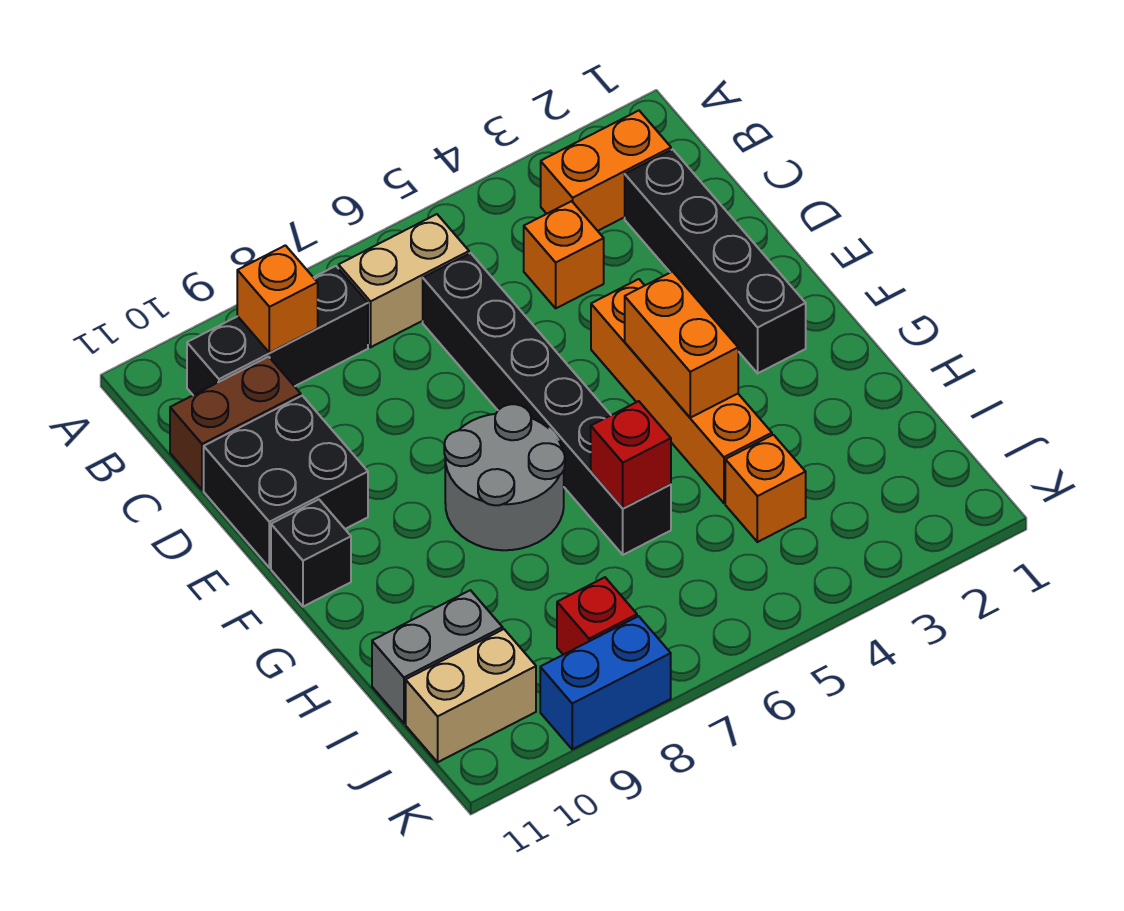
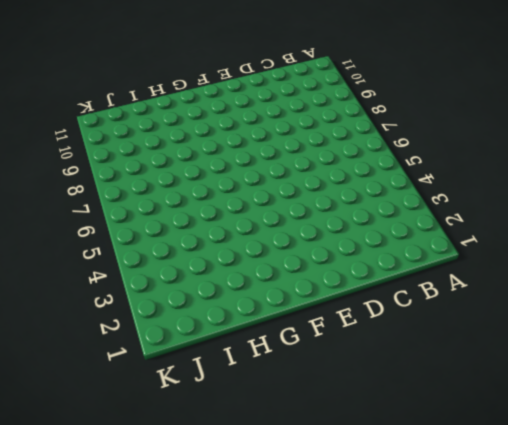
none -> orange 1x2 brick [541,111,671,231]
none -> tan 1x2 brick [339,214,469,347]
none -> black 1x3 brick [187,266,368,395]

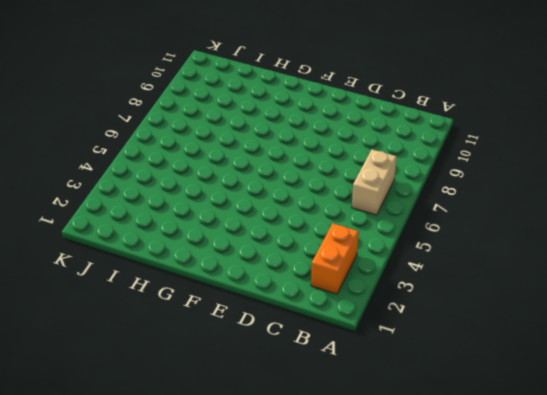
none -> black 1x3 brick [187,266,368,395]
none -> black 1x4 brick [625,149,806,373]
none -> orange 1x1 brick [524,201,604,308]

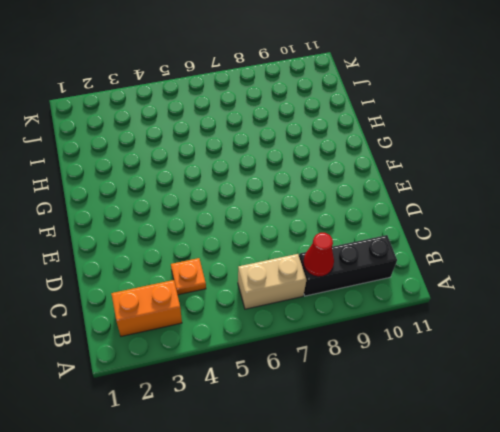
red 1x1 cone [303,233,334,277] -> none
orange 1x1 plate [171,258,206,295] -> orange 1x1 brick [524,201,604,308]
none -> black 1x4 brick [625,149,806,373]
none -> black 1x6 brick [423,253,671,555]
none -> brown 1x2 brick [170,357,301,490]

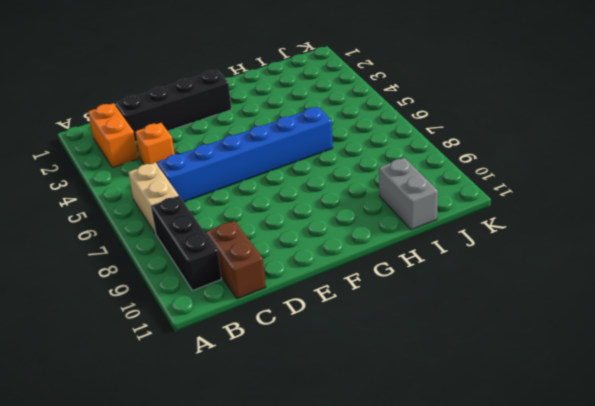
blue 1x6 brick [157,107,333,202] -> black 1x6 brick [423,253,671,555]
none -> black 2x2 brick [204,396,368,568]
none -> orange 1x4 brick [591,279,772,503]
none -> grey 2x2 round brick [444,404,565,550]

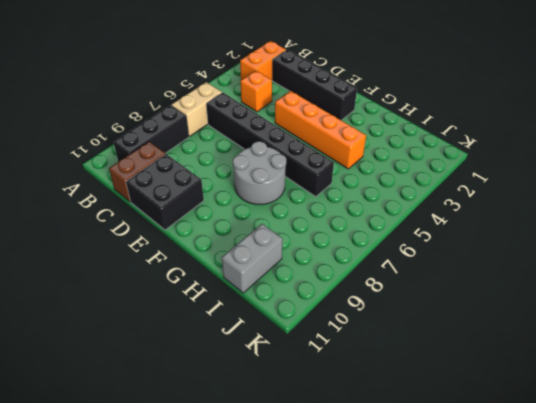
none -> black 1x1 brick [271,499,351,607]
none -> orange 1x1 brick [725,435,806,542]
none -> red 1x1 brick [557,577,637,655]

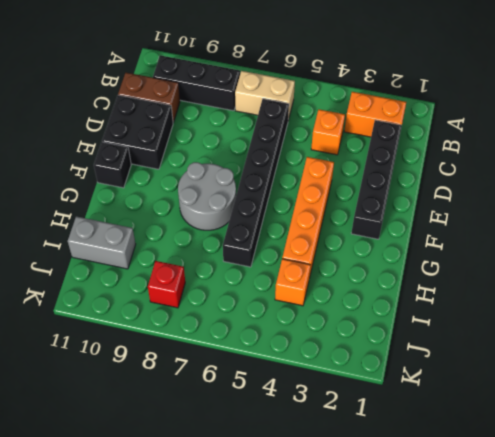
none -> tan 1x2 brick [406,629,536,762]
none -> blue 1x2 brick [540,616,671,749]
none -> orange 1x1 brick [237,245,318,353]

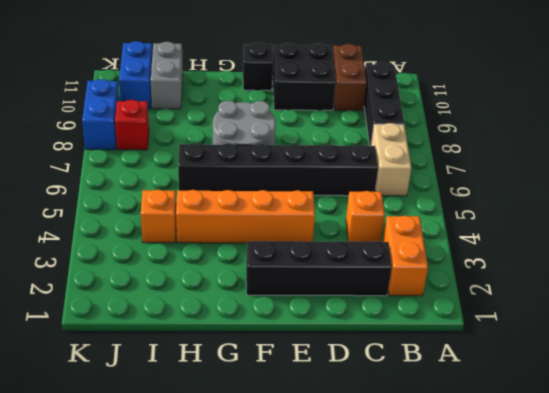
blue 1x2 brick [119,41,152,109] -> tan 1x2 brick [406,629,536,762]
none -> orange 1x1 brick [237,245,318,353]
none -> orange 1x2 brick [625,272,738,418]
none -> red 1x1 brick [591,401,671,509]

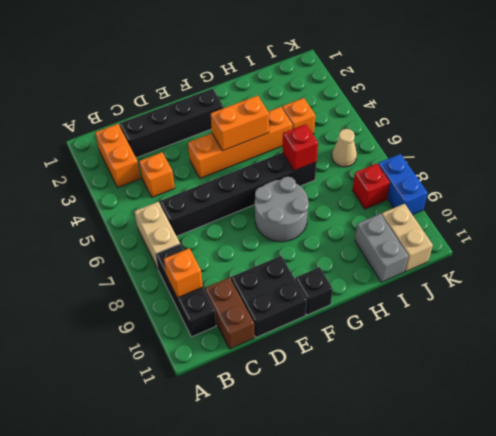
tan 1x1 cone [332,129,357,167] -> none

